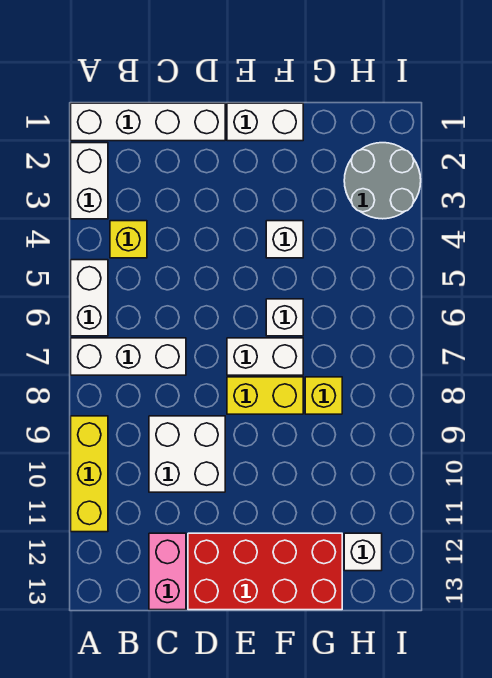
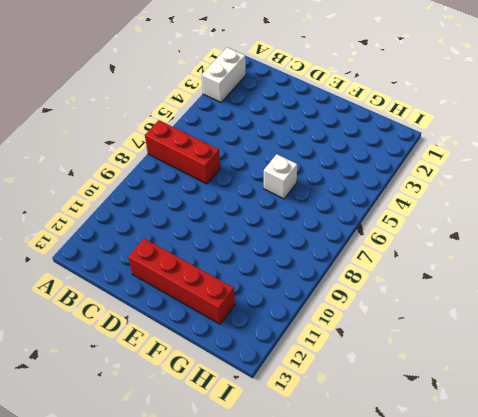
red 1x3 brick [145,120,220,184] -> white 1x3 brick [71,338,186,375]
red 1x4 brick [128,239,235,324] -> red 2x4 brick [188,533,342,610]
none -> white 1x4 brick [71,103,225,141]
none -> white 1x2 brick [71,260,108,336]
none -> yellow 1x3 brick [71,416,108,532]

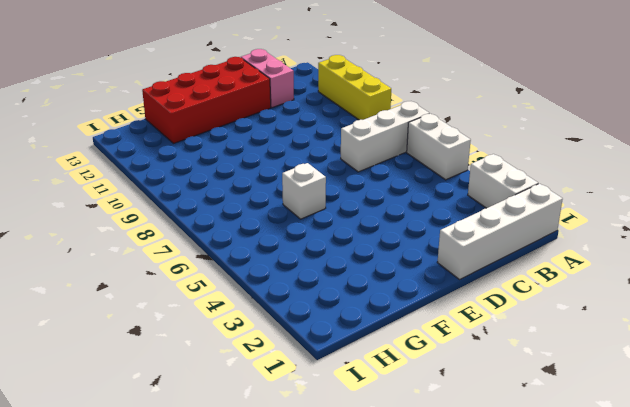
none -> yellow 1x1 brick [110,221,147,258]
none -> white 2x2 brick [149,416,225,492]
none -> white 1x2 brick [227,103,303,141]

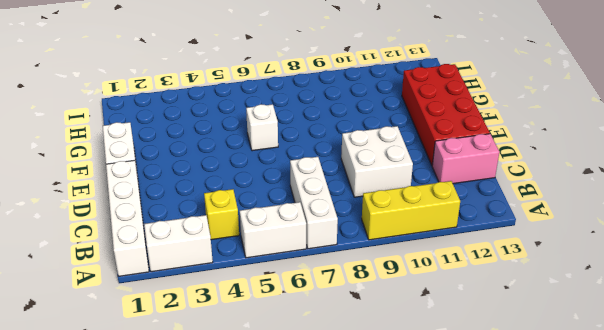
none -> white 1x2 brick [227,338,303,375]
none -> yellow 1x2 brick [227,377,303,414]
none -> white 1x1 brick [266,221,303,258]

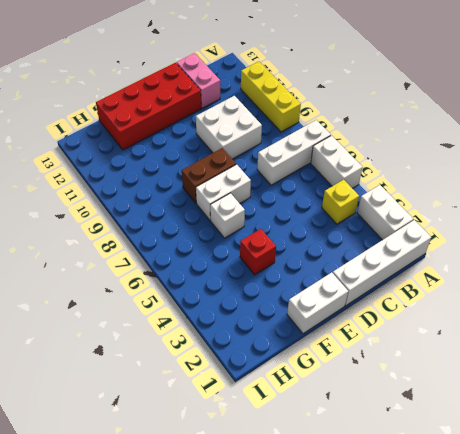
brown 1x2 brick [182,148,236,203] -> yellow 1x2 brick [227,377,303,414]
red 1x1 brick [240,229,276,275] -> white 1x1 brick [266,221,303,258]
none -> yellow 1x1 brick [305,377,342,414]
none -> grey 2x2 round brick [344,143,421,219]
none -> white 1x1 brick [344,533,382,571]

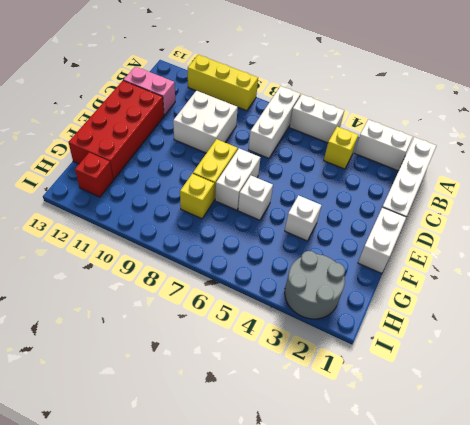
red 1x1 brick [75,152,113,197] -> white 1x1 brick [344,533,382,571]

